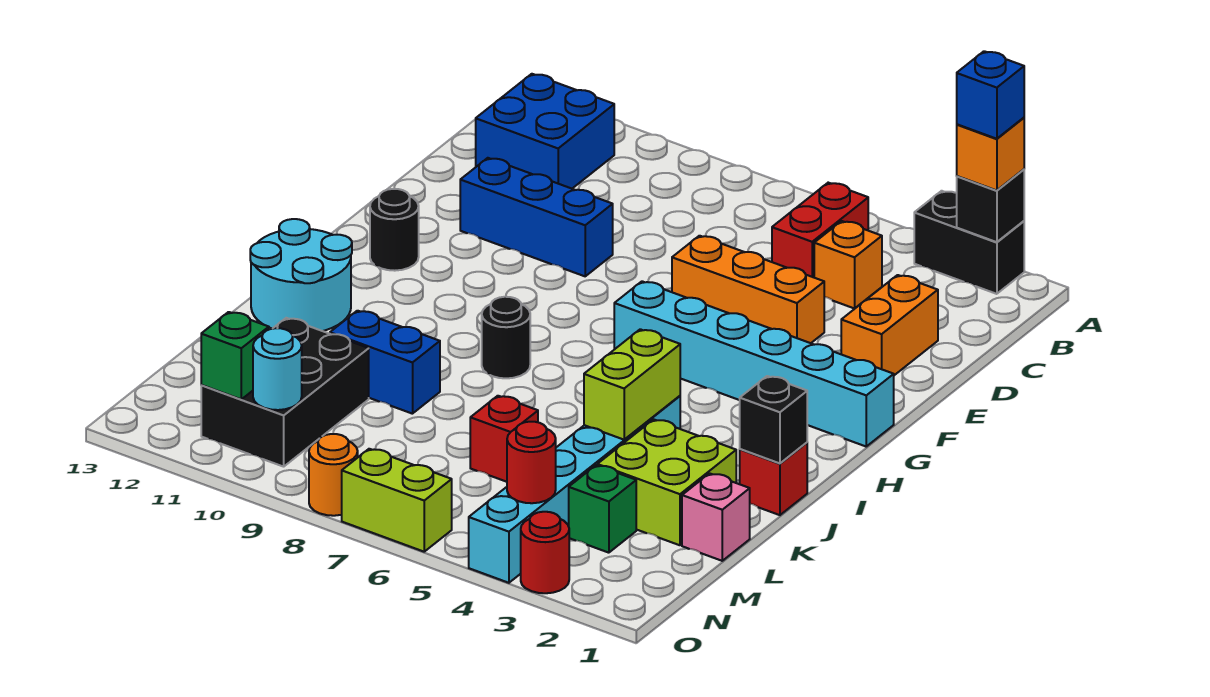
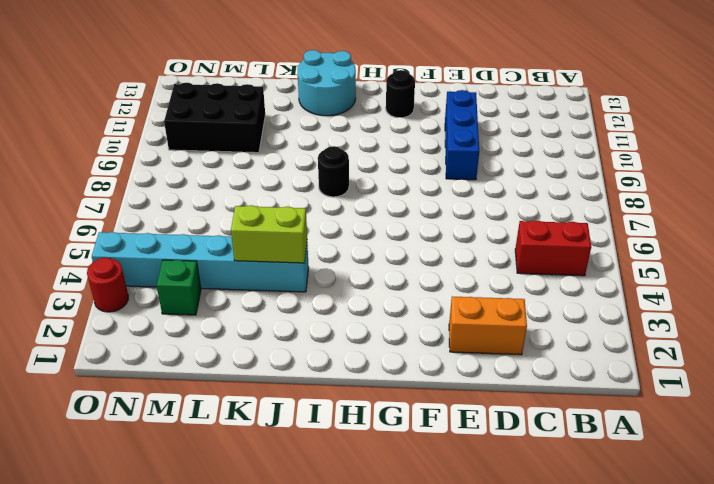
none -> black 1x2 brick [914,191,1024,294]
none -> blue 2x2 brick [476,74,614,189]
none -> orange 1x1 brick [814,221,882,309]
none -> orange 1x3 brick [672,236,824,343]

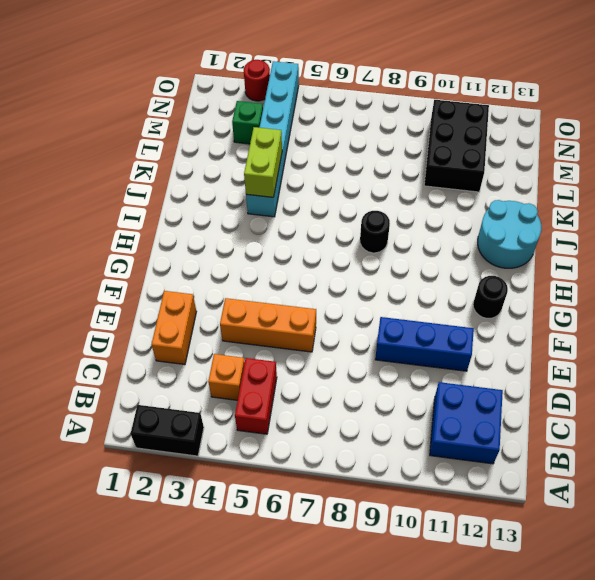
none -> cyan 1x6 brick [614,281,894,446]
none -> red 1x1 brick [740,443,807,515]
none -> lime 2x2 brick [597,419,736,545]
none -> blue 1x2 brick [330,311,440,414]

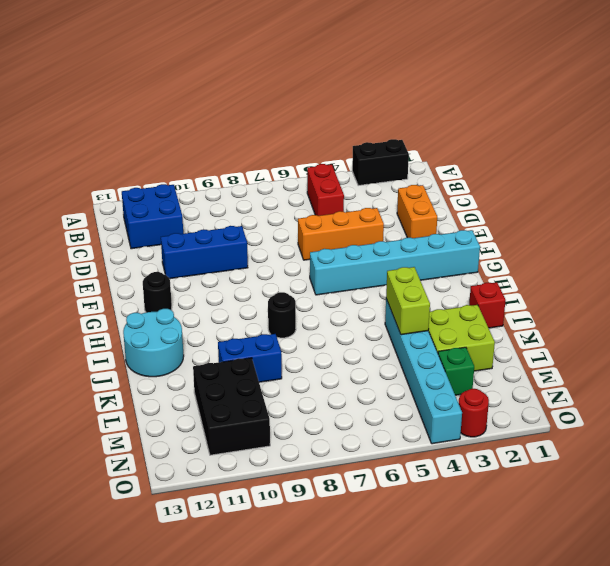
none -> orange 1x1 brick [814,221,882,309]
none -> pink 1x1 brick [682,473,750,561]
none -> red 1x1 brick [470,396,538,482]
none -> lime 1x2 brick [342,449,452,552]

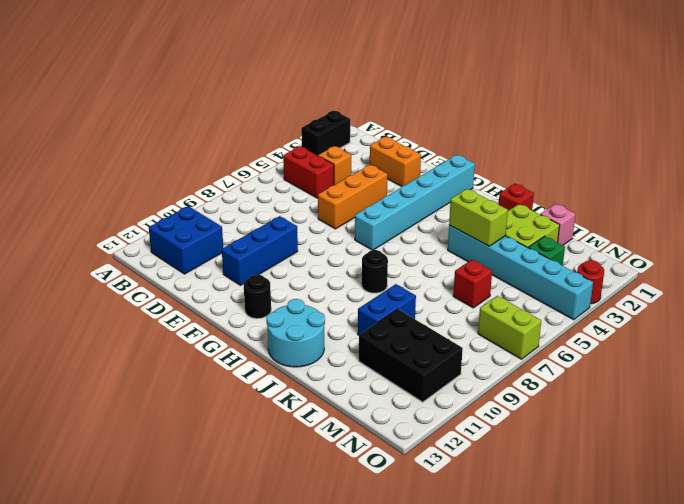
lime 1x2 brick [478,296,541,359] -> lime 1x2 brick turned to [342,449,452,552]
none -> orange 1x1 round brick [309,434,358,516]
none -> black 1x1 brick [957,169,1024,242]
none -> black 1x1 brick [740,376,807,463]
none -> red 1x1 round brick [507,422,556,503]

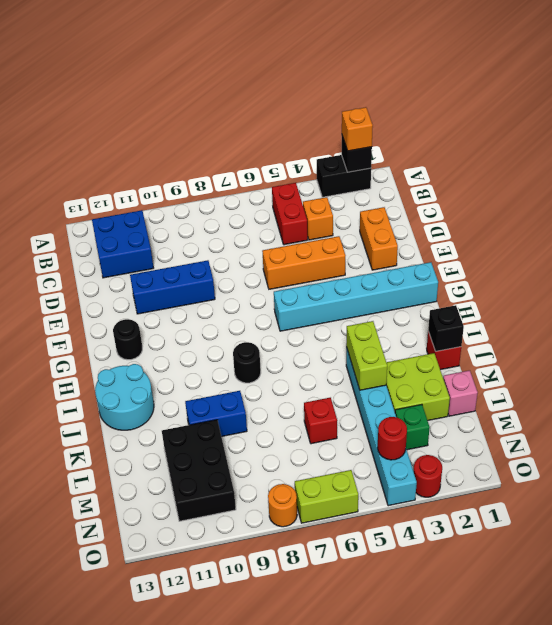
none -> cyan 1x1 round brick [253,328,302,410]
none -> green 1x1 brick [201,312,269,399]
none -> blue 1x1 brick [957,51,1024,139]

